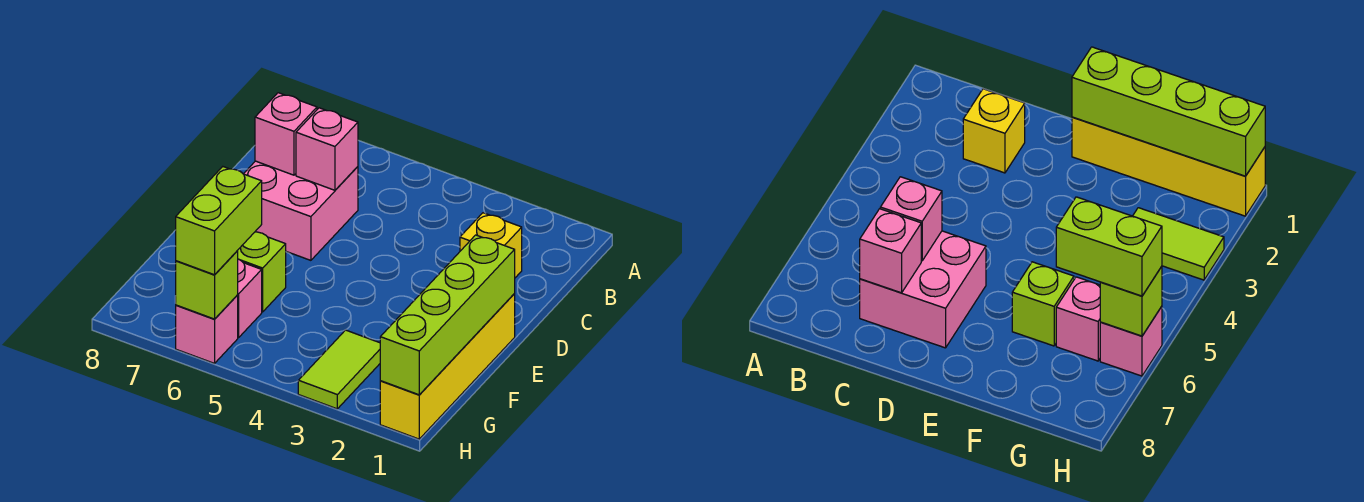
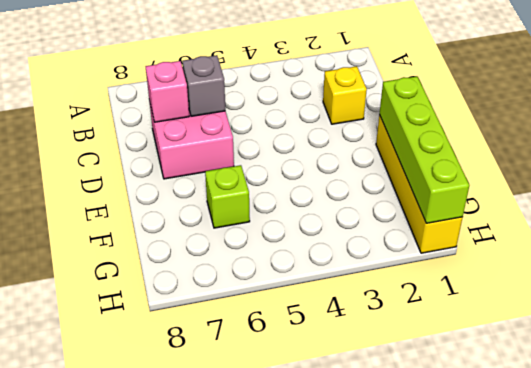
grey 1x1 brick [182,55,225,116] -> pink 1x1 brick [296,108,358,190]
none -> lime 1x2 tile [298,330,380,409]
none -> pink 1x1 brick [237,259,262,338]
none -> pink 1x1 brick [176,296,238,363]

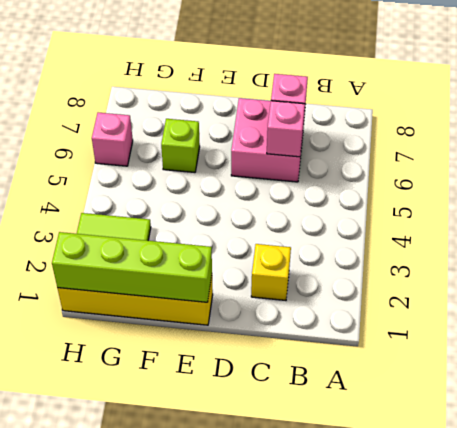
none -> pink 1x1 brick [237,259,262,338]
none -> lime 1x1 brick [176,251,238,319]
none -> lime 1x2 brick [176,167,262,275]

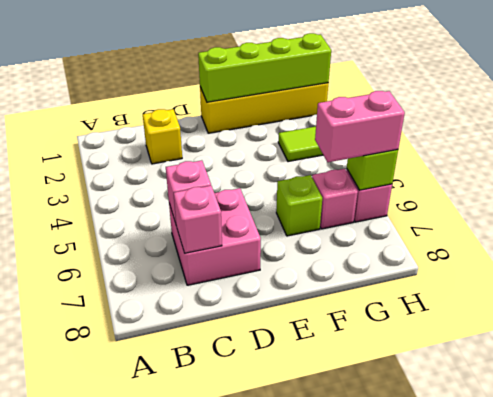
pink 1x2 brick [315,91,405,162] -> lime 1x2 brick [176,167,262,275]

